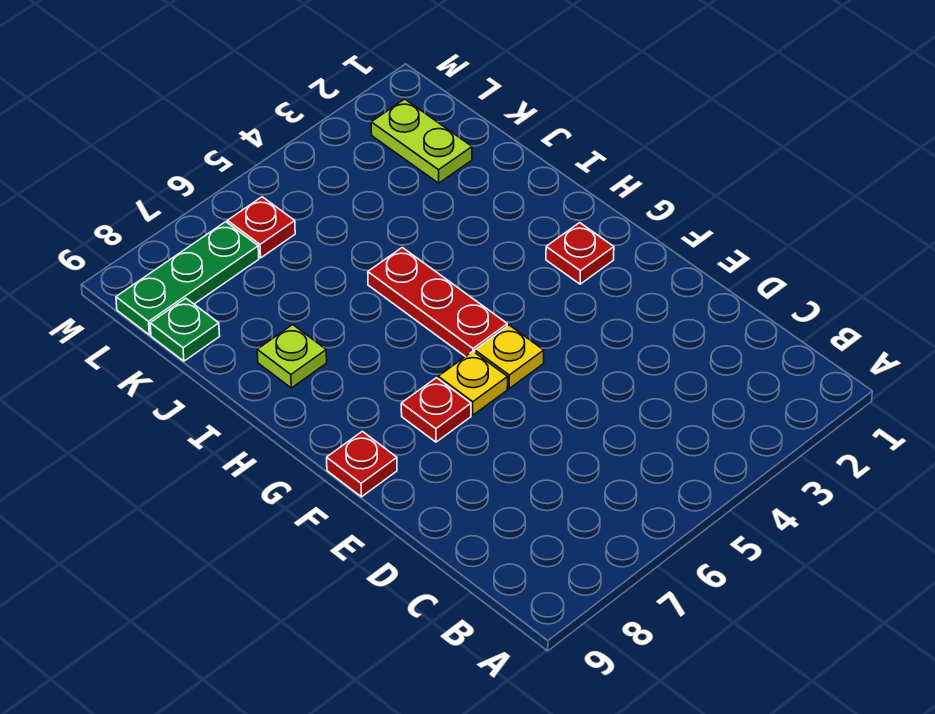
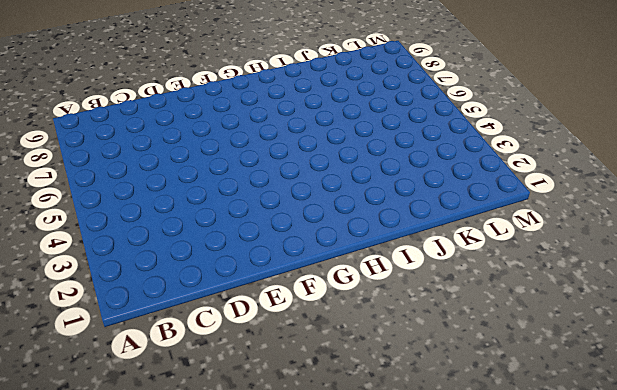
none -> yellow 1x1 plate [475,325,544,388]
none -> yellow 1x1 plate [438,352,508,415]

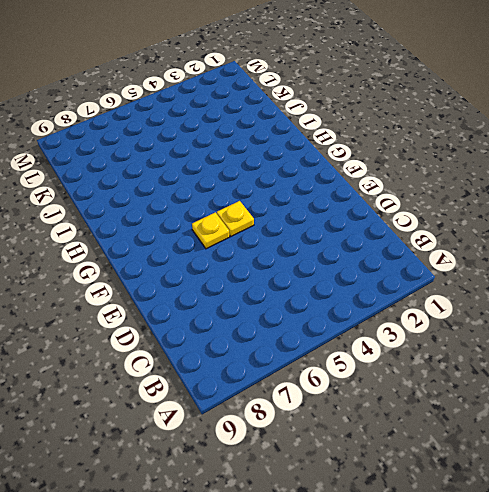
none -> red 1x1 plate [401,378,471,442]
none -> red 1x1 plate [327,431,397,497]

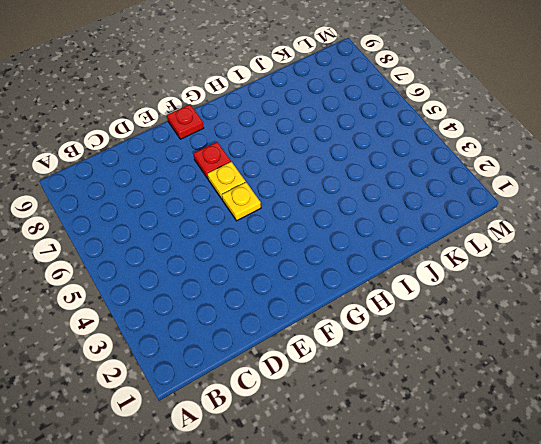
none -> red 1x1 plate [546,223,614,284]
none -> red 1x3 plate [368,248,507,357]

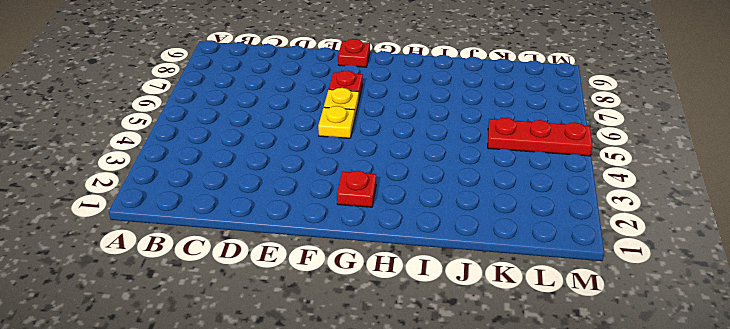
red 1x3 plate [488,118,593,156] -> red 1x3 plate moved to [368,248,507,357]
none -> lime 1x1 plate [257,325,327,388]
none -> lime 1x2 plate [371,99,472,183]

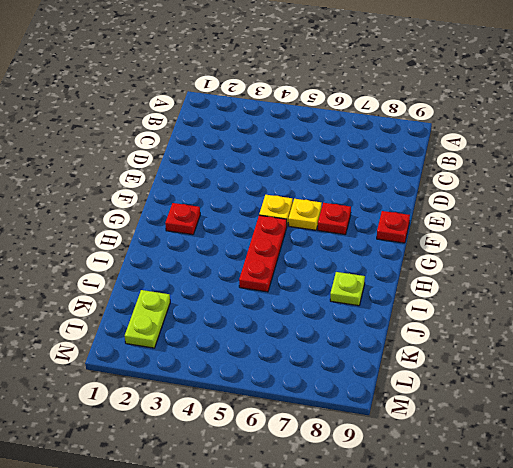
none -> green 1x1 plate [150,298,220,361]
none -> red 1x1 plate [227,197,295,258]

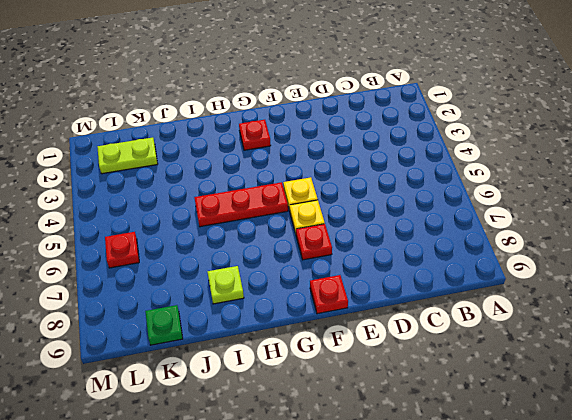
none -> green 1x3 plate [116,222,259,335]

